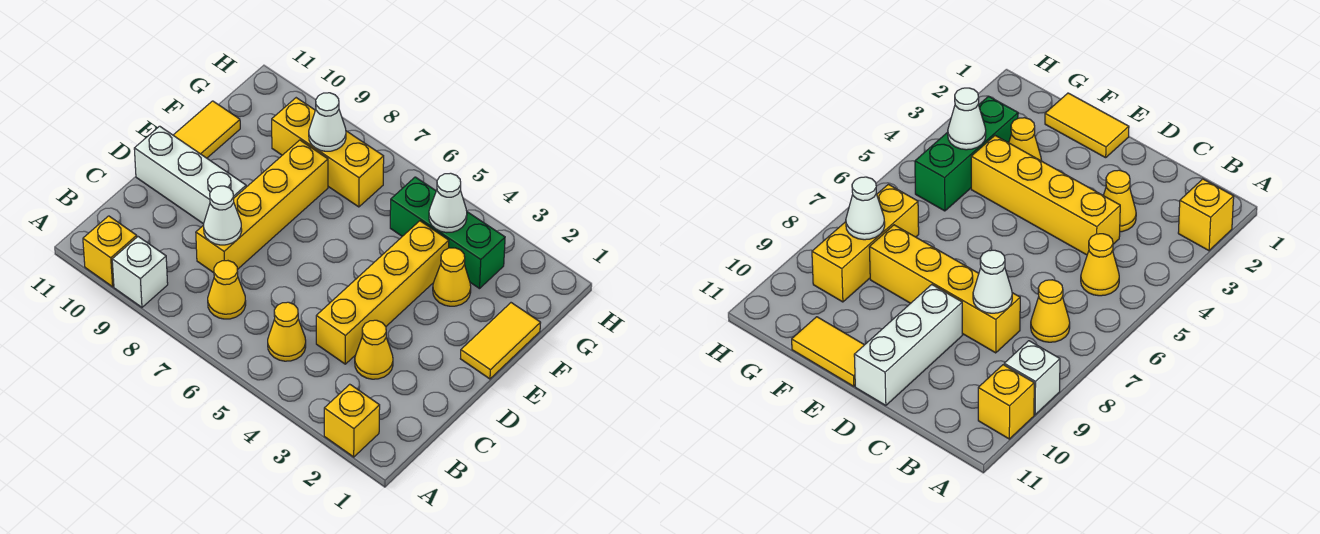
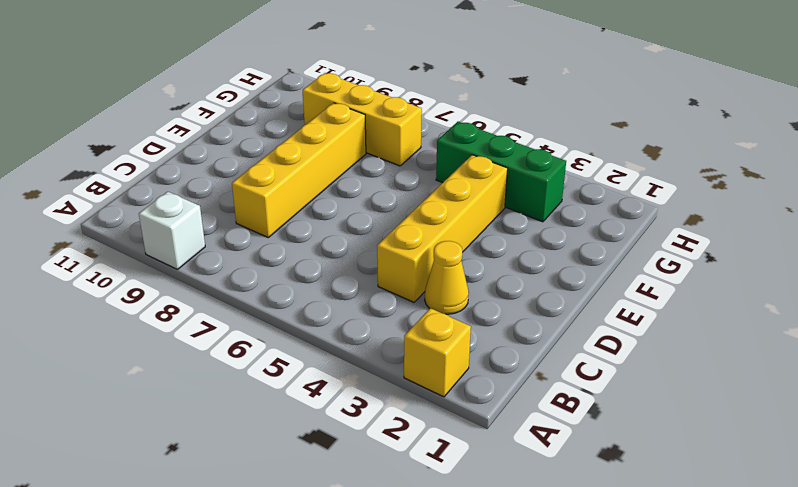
none -> yellow 1x1 brick [83,216,137,287]
none -> yellow 1x1 cone [268,302,306,361]
none -> yellow 1x1 cone [208,261,246,319]

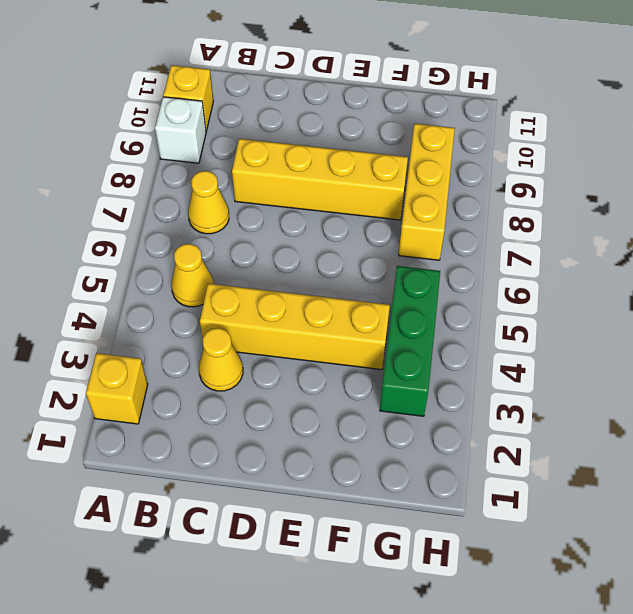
none -> white 1x3 brick [134,126,246,224]
none -> yellow 1x2 tile [460,303,540,379]
none -> yellow 1x2 tile [173,101,240,158]

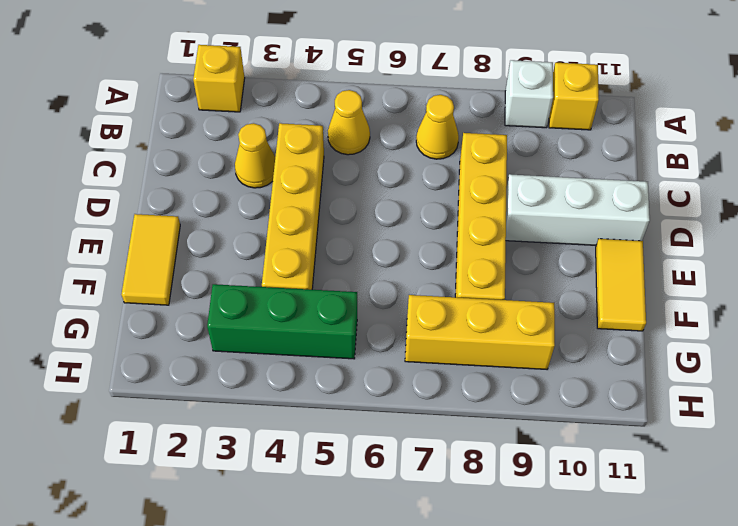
none -> yellow 1x1 cone [433,248,471,306]
none -> white 1x1 cone [204,186,242,245]
none -> white 1x1 cone [429,173,467,233]

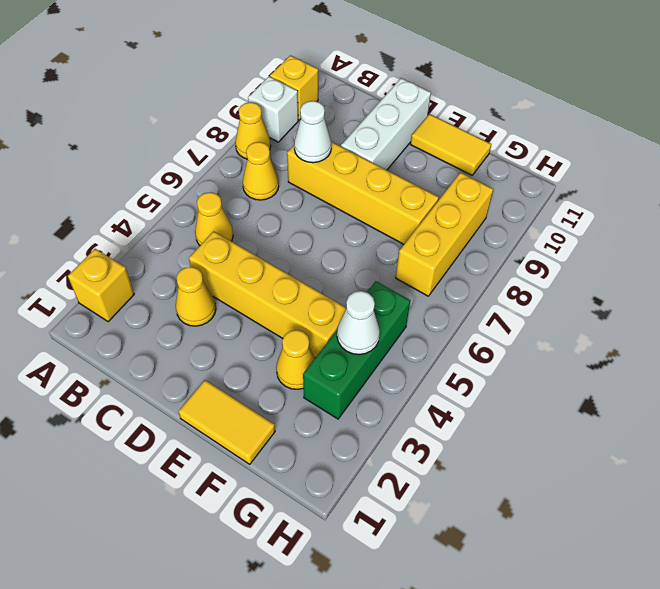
yellow 1x1 cone [235,102,271,159] -> none
none -> white 1x1 cone [309,93,346,151]

